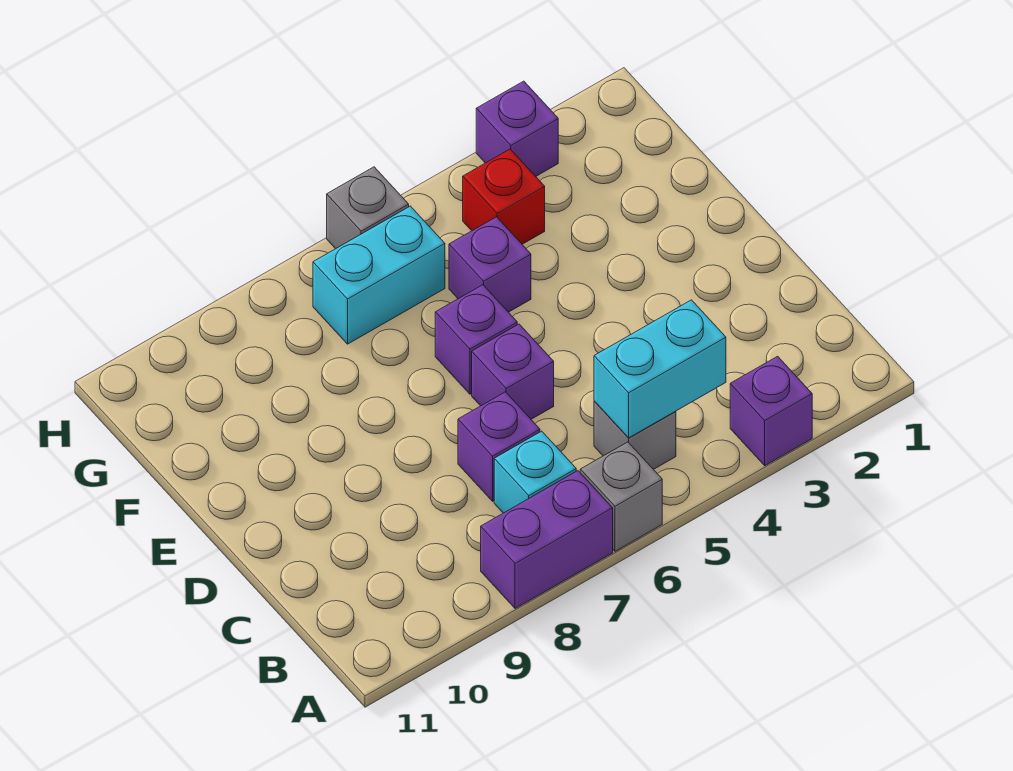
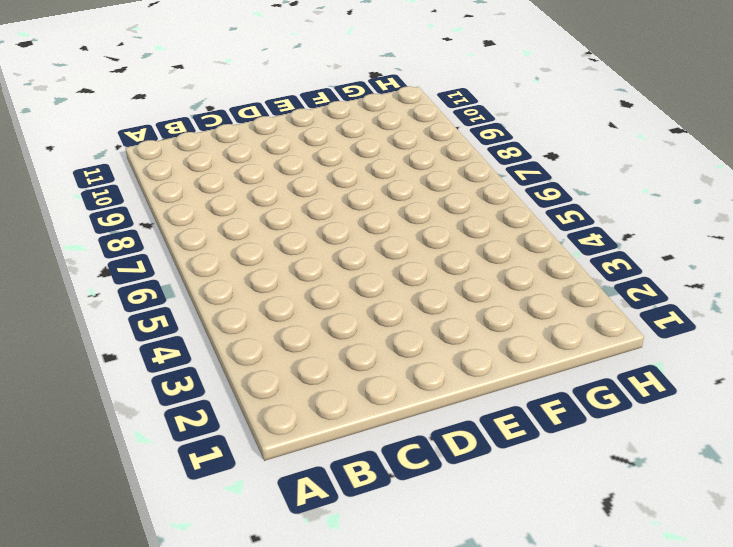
none -> purple 1x1 brick [730,356,812,466]
none -> grey 1x1 brick [580,442,662,551]
none -> purple 1x2 brick [481,471,613,609]

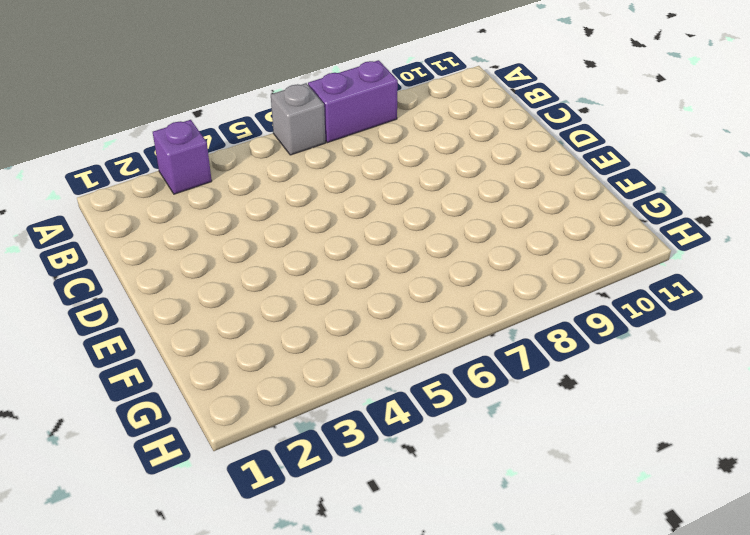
none -> grey 1x1 brick [594,401,676,470]
none -> cyan 1x1 brick [494,431,576,513]
none -> purple 1x1 brick [458,392,540,501]

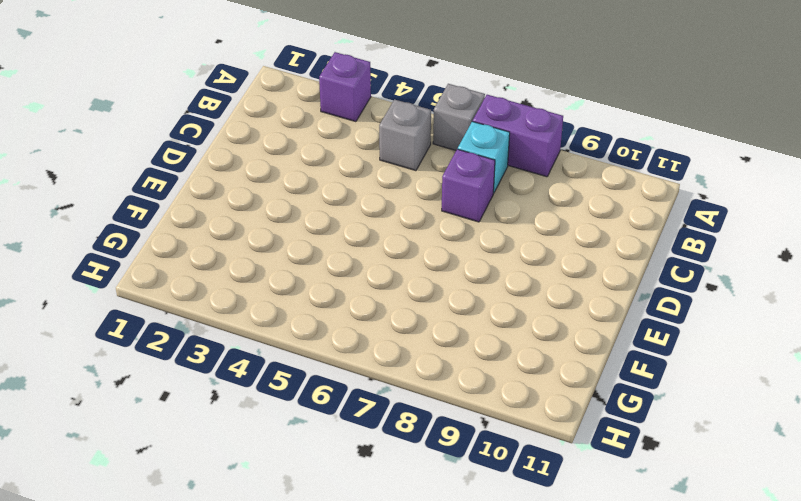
none -> purple 1x1 brick [472,324,554,419]
none -> purple 1x1 brick [435,285,517,394]
none -> purple 1x1 brick [449,217,531,312]

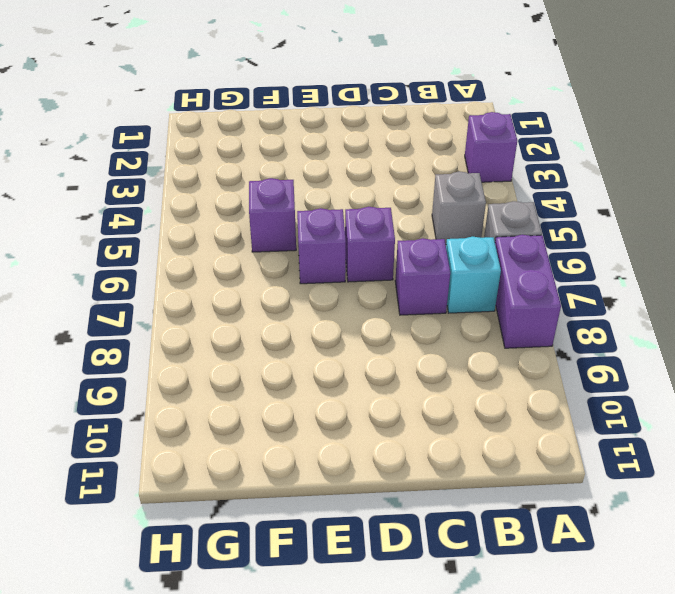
none -> red 1x1 brick [463,149,545,244]
none -> cyan 1x2 brick [313,206,445,344]
none -> purple 1x1 brick [476,81,558,176]

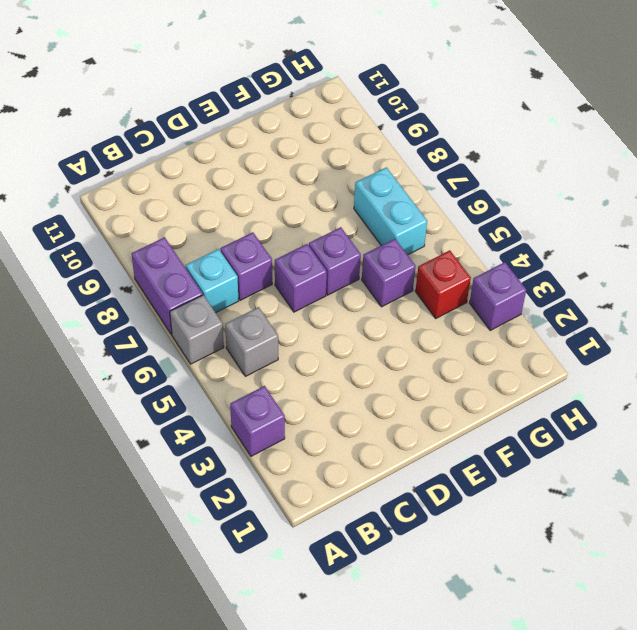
none -> grey 1x1 brick [327,167,409,249]
none -> cyan 1x2 brick [594,300,726,438]

